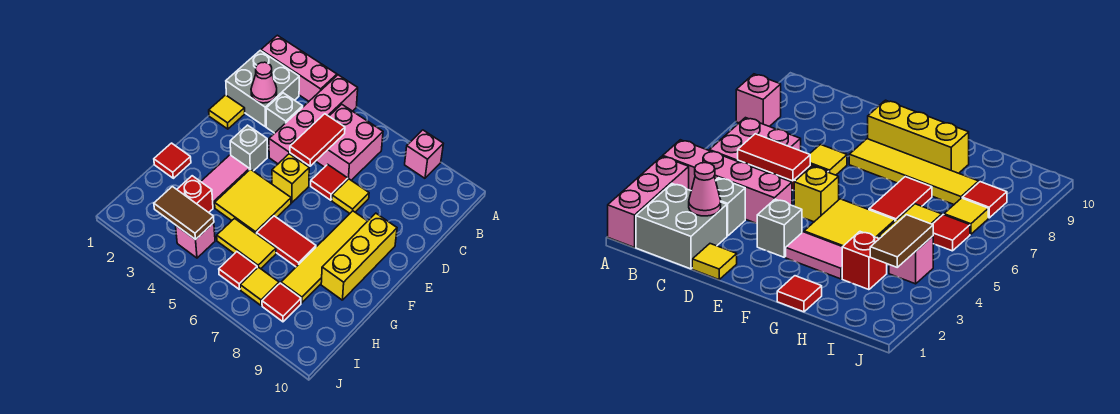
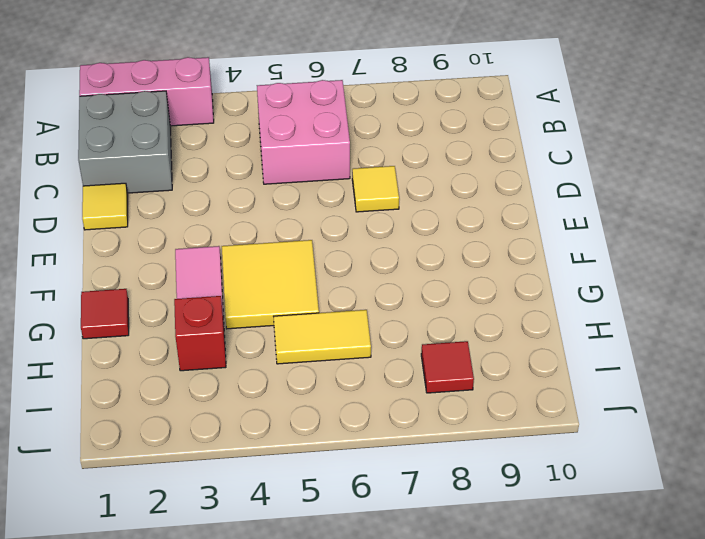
none -> pink 1x4 brick [269,75,358,164]
none -> pink 1x1 brick [405,130,443,178]
none -> grey 1x1 brick [266,93,303,133]

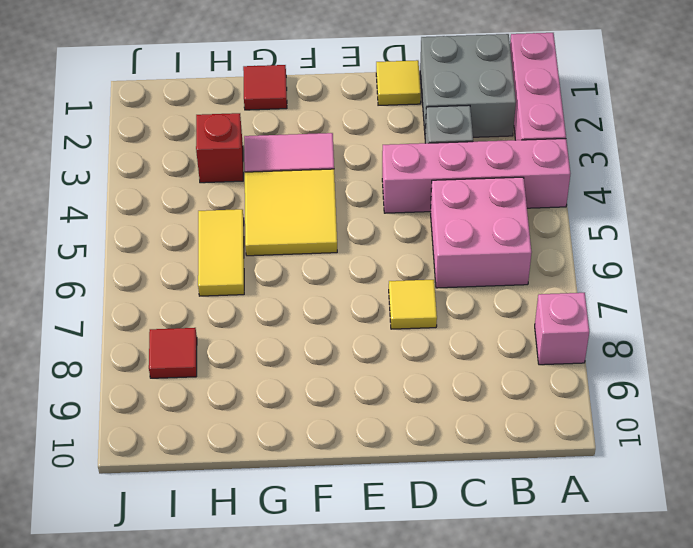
none -> red 1x1 tile [311,164,348,200]
none -> grey 1x1 brick [230,125,267,171]
none -> yellow 1x1 brick [272,154,309,203]

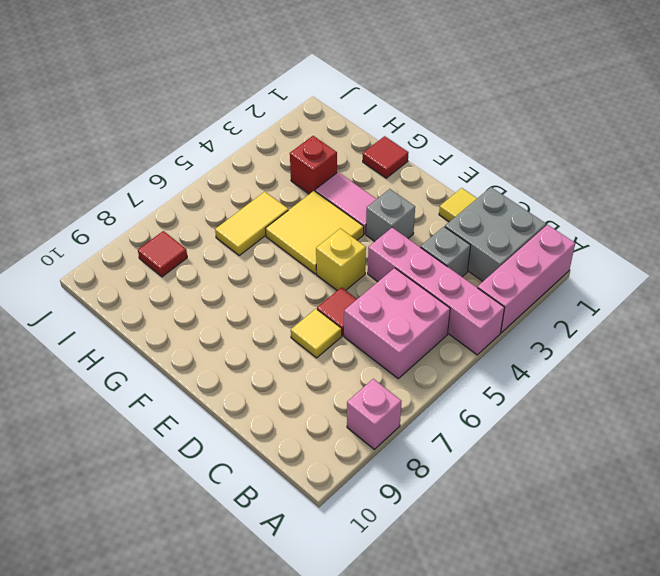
none -> yellow 1x4 tile [281,211,367,303]
none -> yellow 1x3 brick [321,213,397,300]
none -> red 1x2 tile [257,216,316,267]

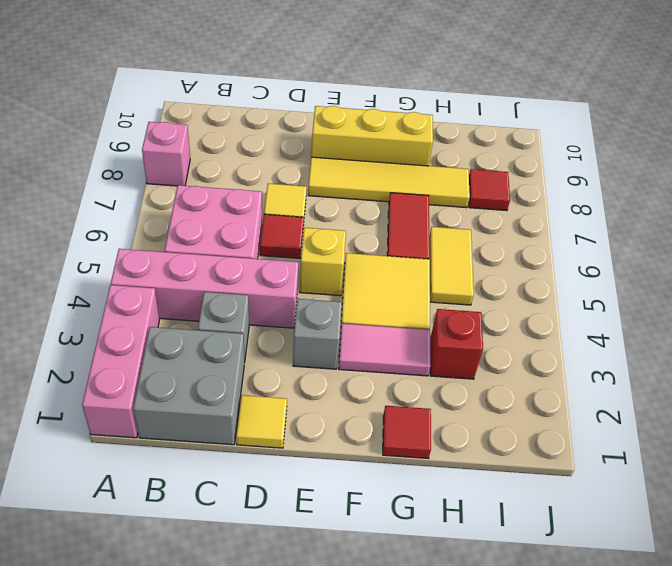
none -> pink 1x1 brick [175,223,215,258]
none -> red 1x1 tile [219,252,257,289]
none -> yellow 1x1 tile [240,267,279,305]

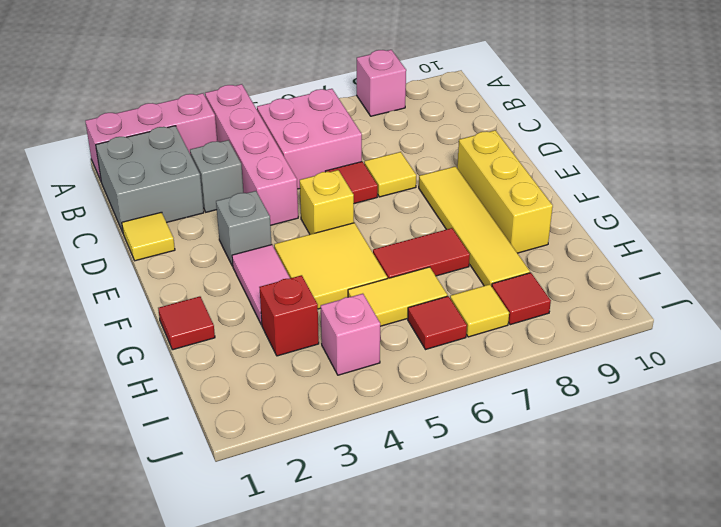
none -> pink 1x1 cone [251,62,277,103]
none -> red 1x2 tile [290,114,345,166]
none -> brown 1x2 tile [154,187,214,240]

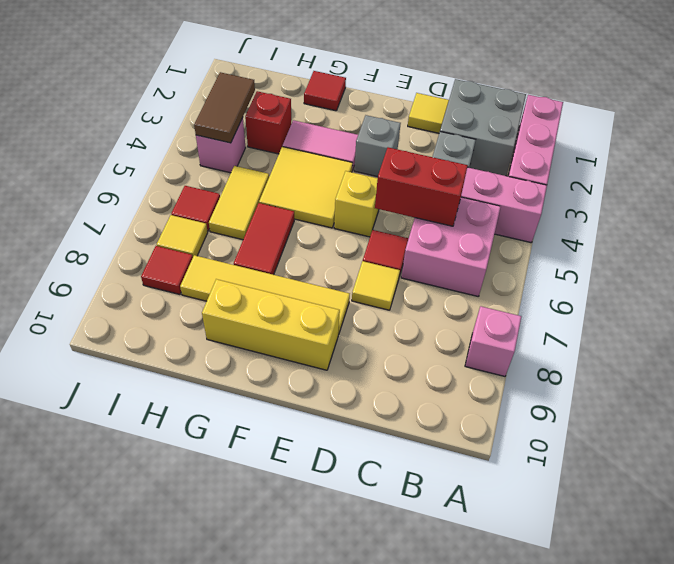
red 1x2 brick [375,147,468,226] -> red 1x2 tile [290,114,345,166]
none -> pink 1x1 cone [251,62,277,103]

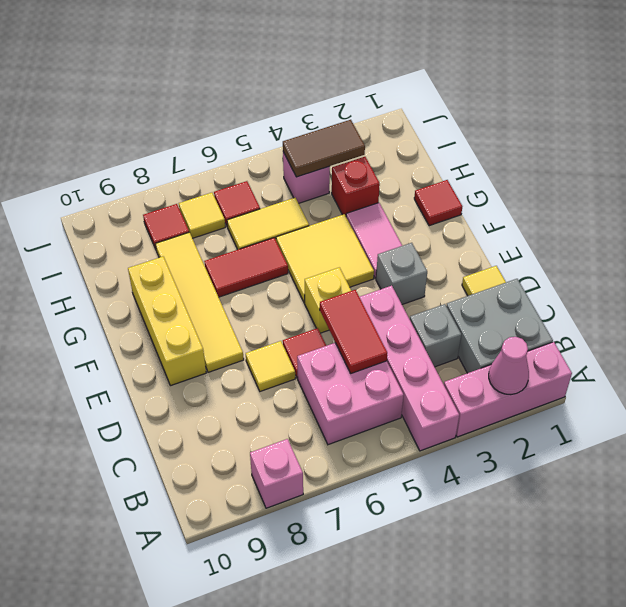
pink 1x1 cone [489,337,529,394] -> pink 1x1 cone moved to [251,62,277,103]

